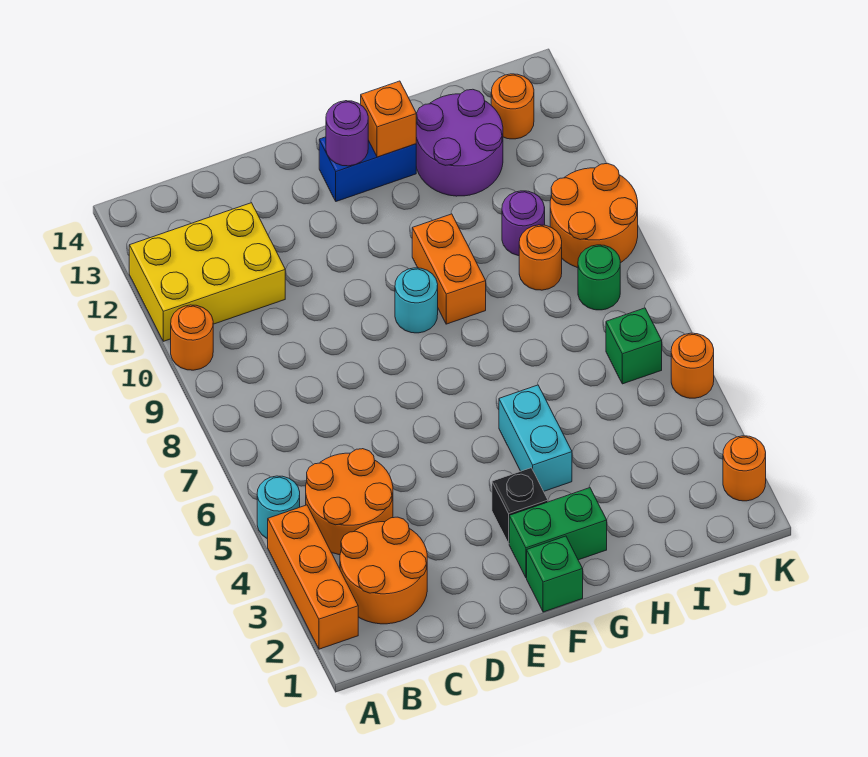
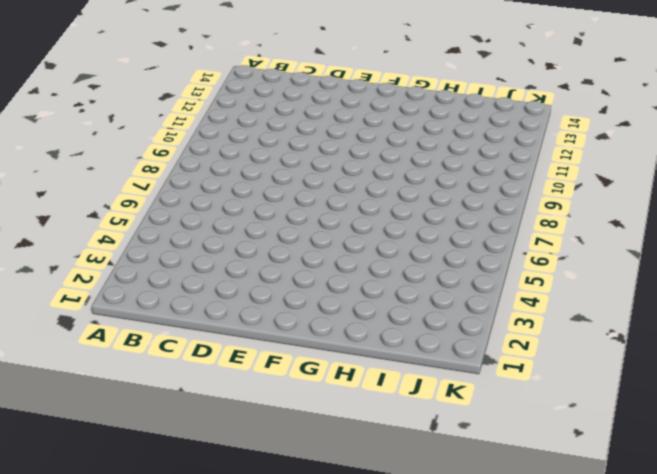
none -> orange 1x3 brick [268,505,358,649]
none -> cyan 1x1 round brick [257,476,300,539]
none -> orange 1x1 round brick [171,305,213,370]

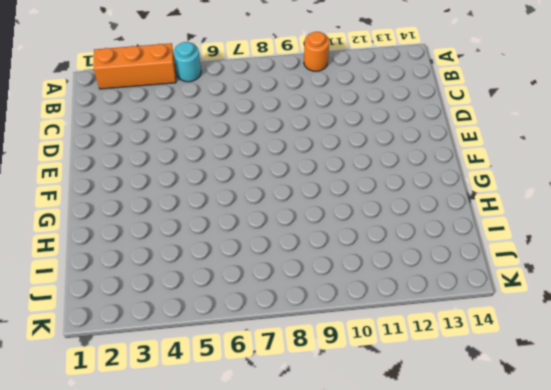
none -> yellow 2x3 brick [129,203,285,341]
none -> orange 2x2 round brick [340,517,427,624]
none -> orange 2x2 round brick [306,449,393,555]

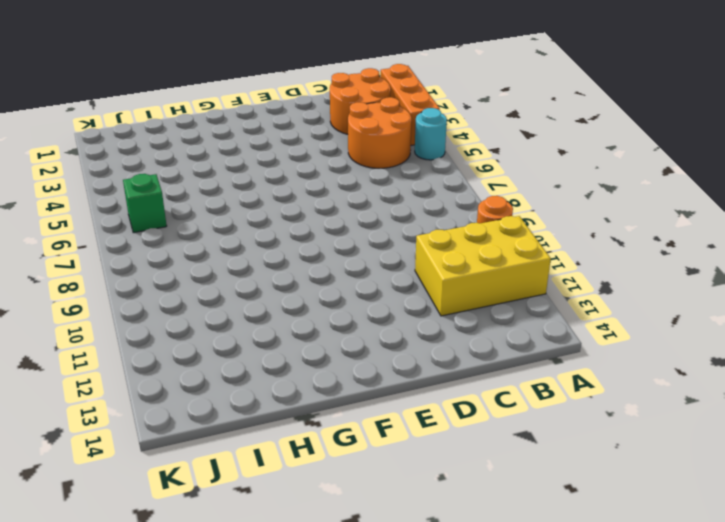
none -> green 1x1 brick [527,536,583,612]
none -> green 1x2 brick [509,488,607,578]
none -> black 1x1 brick [492,468,548,543]

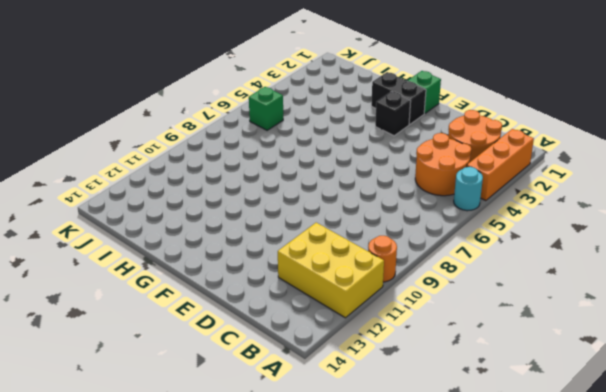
black 1x2 brick [371,72,426,125] -> green 1x2 brick [509,488,607,578]
none -> cyan 1x1 round brick [395,268,438,333]
none -> blue 1x2 brick [319,137,416,201]
none -> cyan 1x2 brick [499,385,572,491]

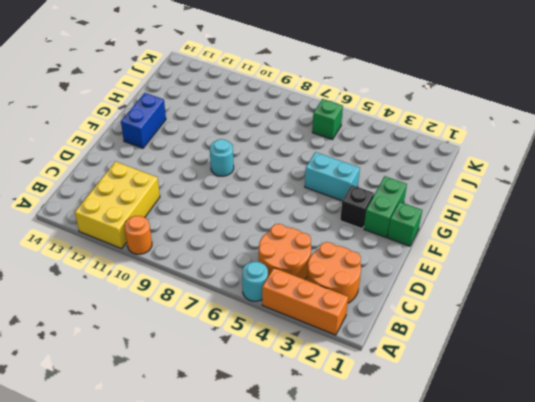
none -> orange 1x2 brick [412,214,486,324]
none -> purple 2x2 round brick [416,89,503,196]
none -> orange 1x1 round brick [519,225,562,290]

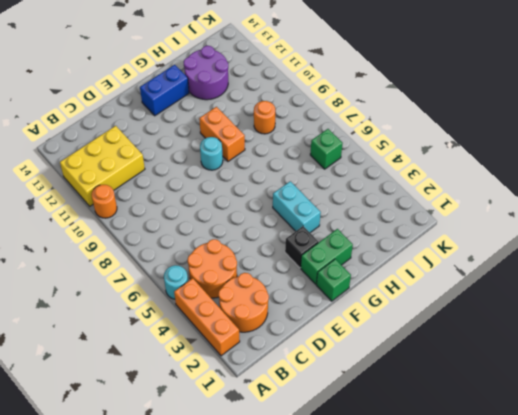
none -> purple 1x1 round brick [502,191,545,256]
none -> green 1x1 round brick [578,245,620,310]
none -> orange 2x2 round brick [550,163,638,268]

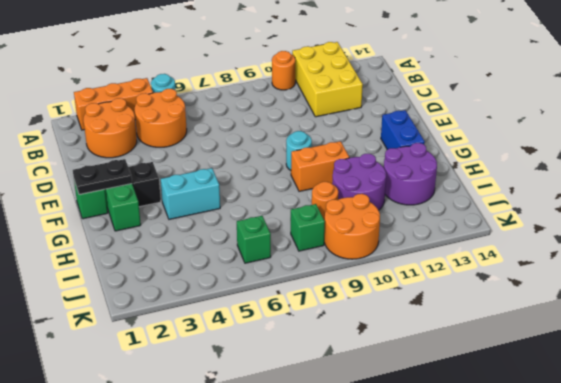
black 1x2 plate [73,159,132,194] -> none
purple 2x2 round brick [332,154,386,210] -> purple 1x1 round brick [502,191,545,256]
green 1x1 brick [290,204,325,251] -> green 1x1 round brick [578,245,620,310]
none -> orange 1x1 round brick [491,74,534,139]
none -> orange 1x1 round brick [723,436,766,501]
none -> orange 1x1 round brick [671,333,714,398]

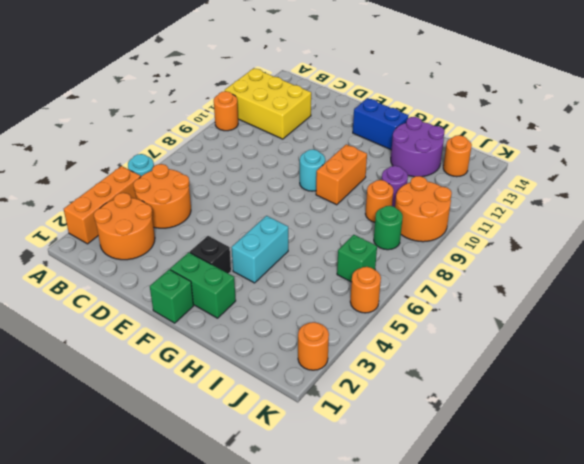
none -> purple 1x1 round brick [326,101,368,166]
none -> orange 1x1 brick [361,81,417,157]

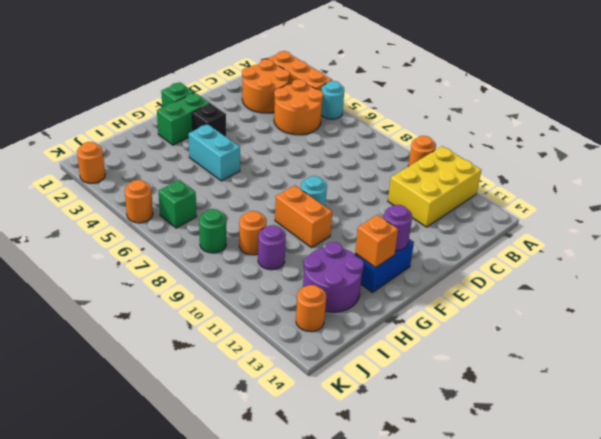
none -> orange 2x2 round brick [550,163,638,268]

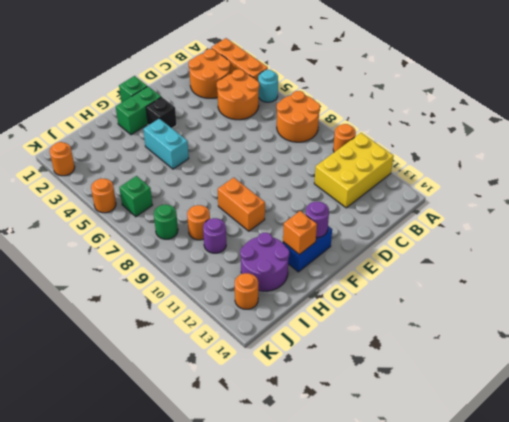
orange 2x2 round brick [277,91,320,142] -> orange 2x2 round brick moved to [550,163,638,268]
none -> cyan 1x1 round brick [395,268,438,333]

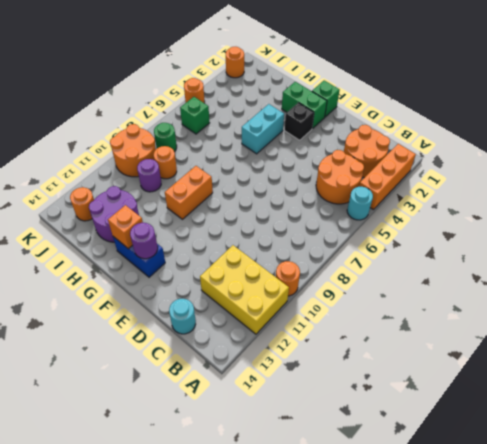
cyan 1x1 round brick [169,299,196,334] -> cyan 1x1 round brick moved to [395,268,438,333]

